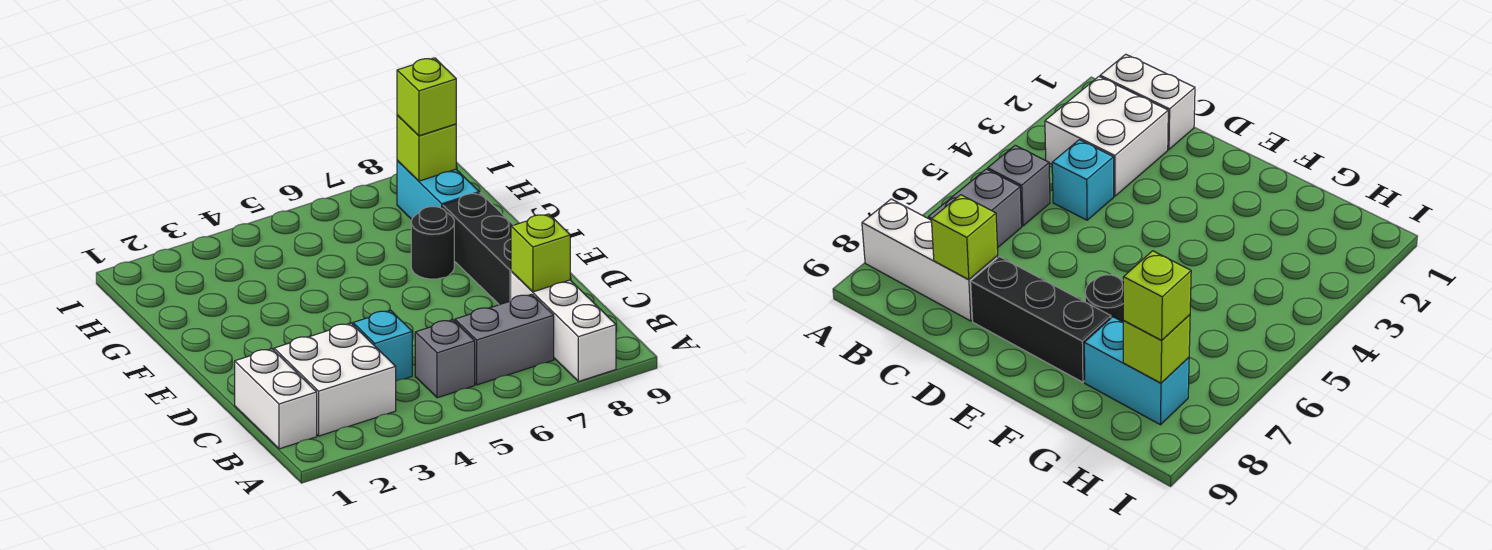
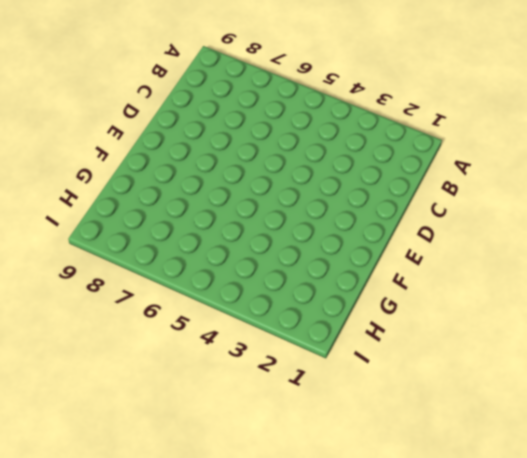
none -> white 1x3 brick [511,272,616,382]
none -> white 1x2 brick [235,349,317,449]
none -> white 2x2 brick [274,323,396,436]

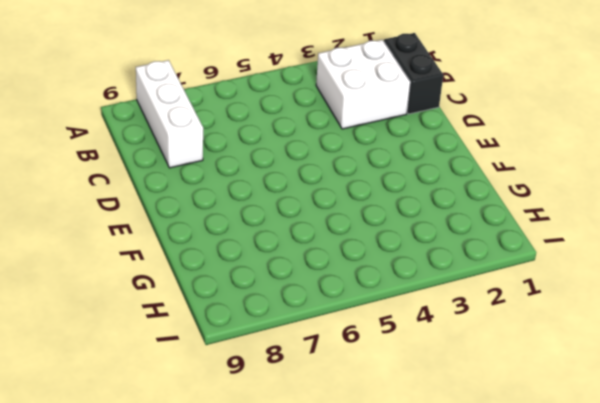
black 1x2 brick [384,33,443,114] -> white 1x2 brick [235,349,317,449]
none -> grey 1x1 brick [415,320,475,398]
none -> grey 1x2 brick [455,294,554,385]
none -> cyan 1x1 brick [353,310,412,381]

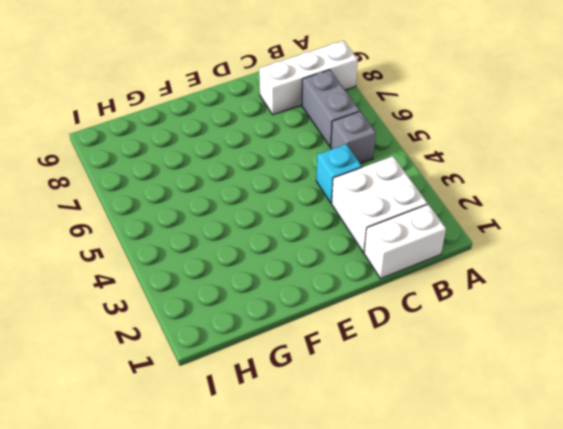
none -> black 1x3 brick [443,193,513,305]
none -> black 1x1 round brick [411,207,454,279]
none -> cyan 1x2 brick [397,160,479,219]

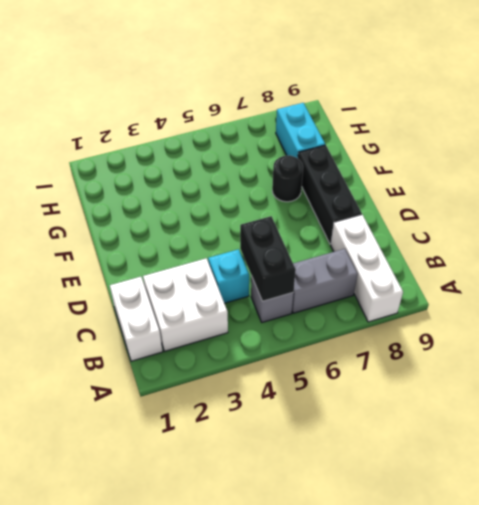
black 1x2 brick [240,216,296,301] -> none
none -> lime 1x1 brick [511,214,570,292]
none -> lime 1x1 brick [397,115,456,181]
none -> lime 1x1 brick [397,58,456,136]

